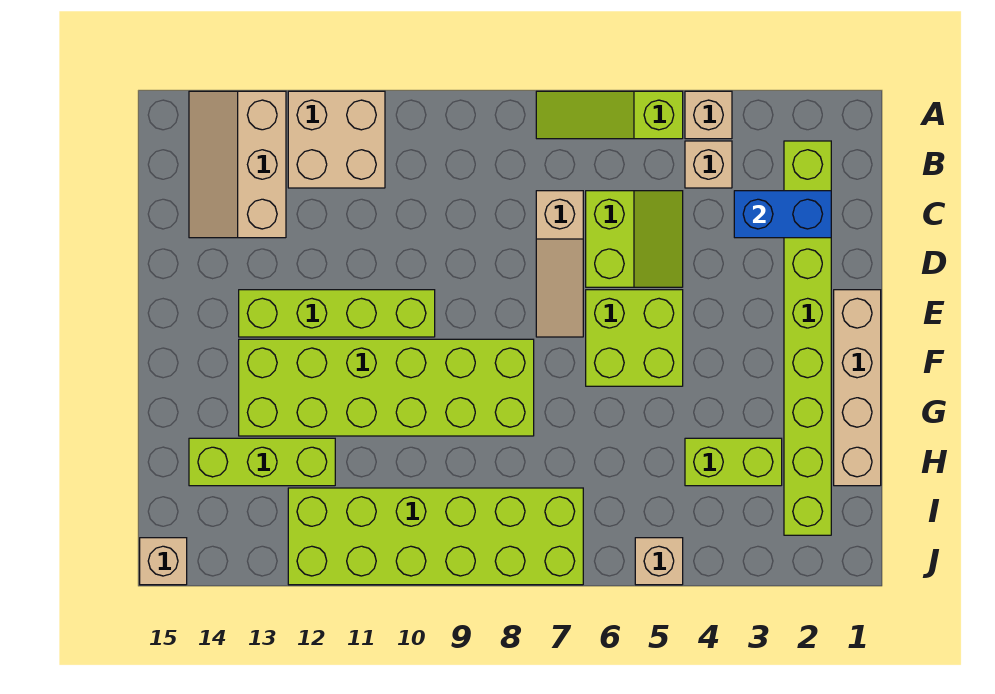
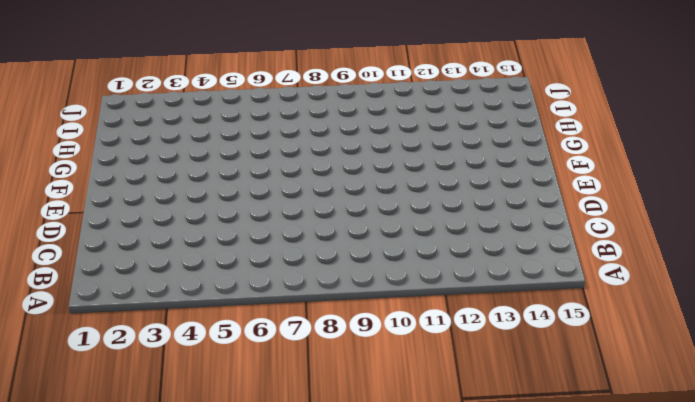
none -> tan 1x1 brick [685,91,732,139]
none -> lime 1x3 slope [536,91,683,139]
none -> tan 2x2 brick [288,91,385,188]

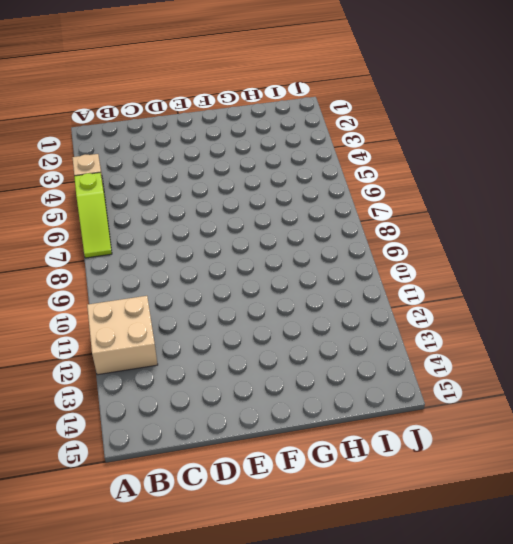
none -> tan 2x3 slope [189,91,286,238]
none -> lime 1x8 brick [784,141,831,535]
none -> tan 1x1 brick [685,141,732,188]

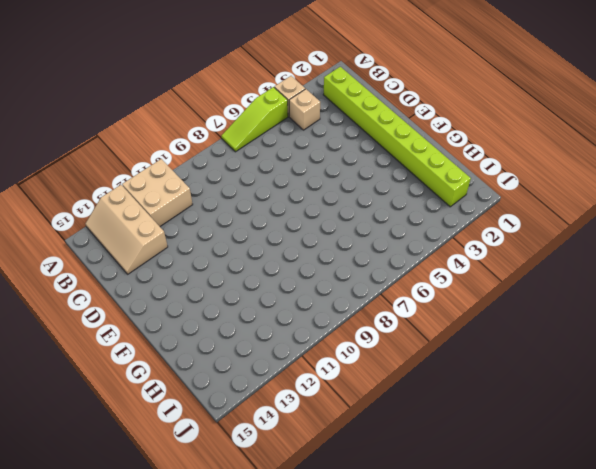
none -> lime 2x2 slope [586,191,683,287]
none -> tan 1x3 slope [536,191,583,337]
none -> tan 1x4 brick [834,290,881,486]

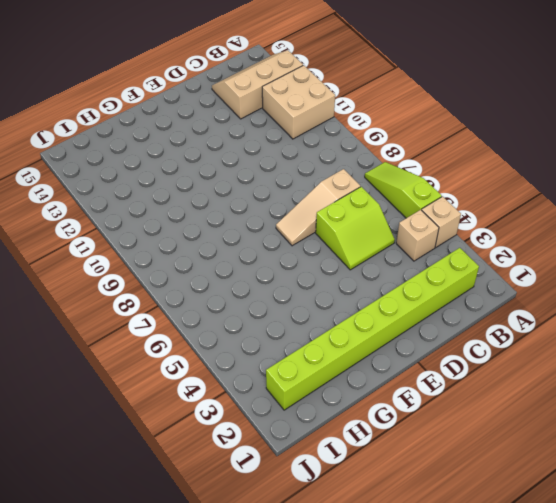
none -> tan 1x4 brick [834,290,881,486]
none -> lime 2x2 brick [586,290,683,386]
none -> lime 1x4 brick [239,290,435,337]

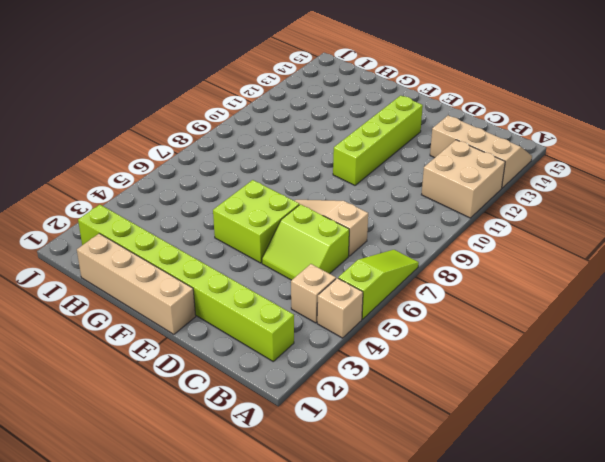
none -> lime 2x6 brick [239,339,534,436]
none -> lime 1x2 brick [685,438,782,486]
none -> lime 1x3 brick [189,438,335,486]

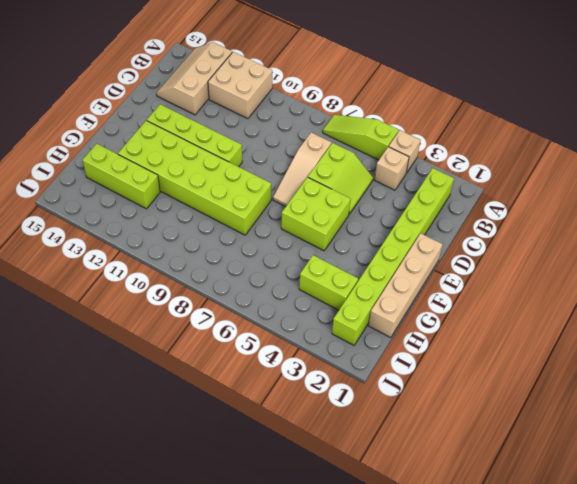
none -> lime 2x6 brick [288,488,583,585]
none -> tan 1x1 brick [635,538,683,585]
none -> tan 1x1 brick [140,538,187,585]

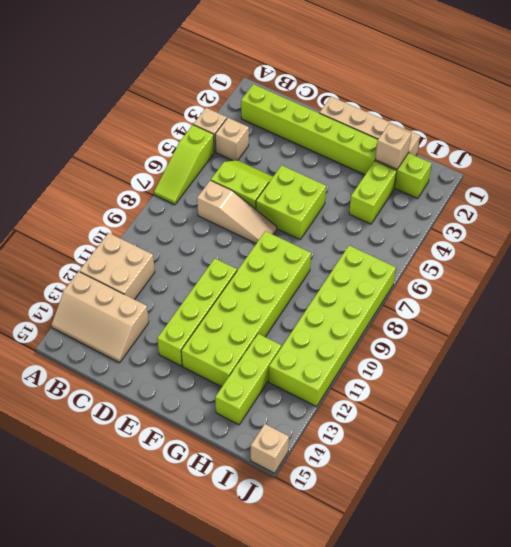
tan 1x1 brick [375,124,411,169] -> tan 1x1 brick moved to [635,538,683,585]
none -> blue 1x2 brick [734,191,831,238]

